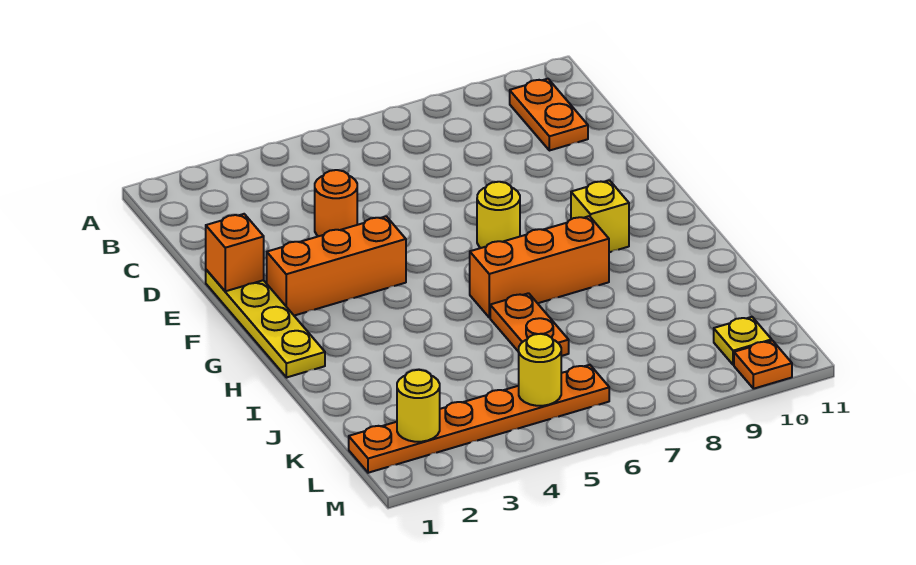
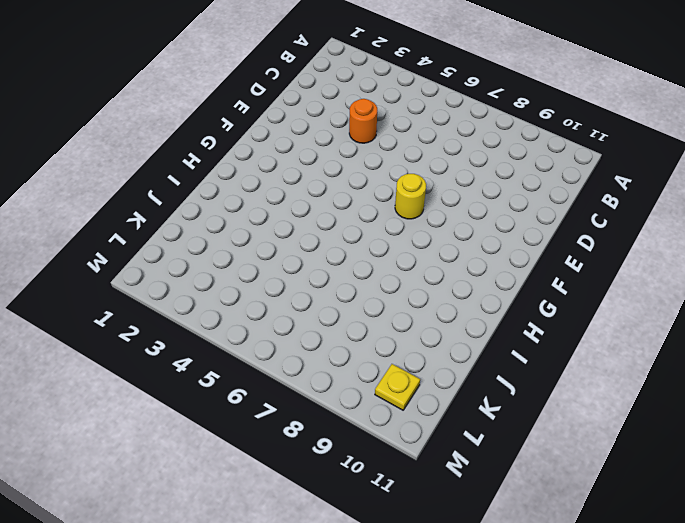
none -> orange 1x2 plate [510,79,588,151]
none -> yellow 1x4 plate [206,270,325,378]
none -> orange 1x3 brick [267,216,406,316]

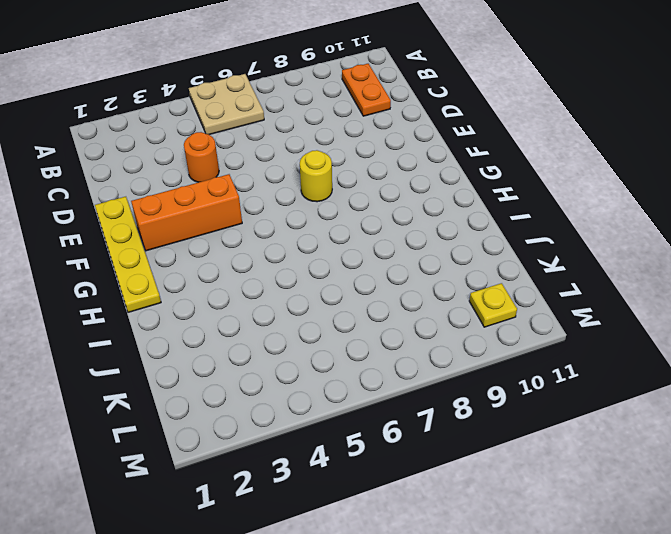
tan 2x2 plate [189,74,264,135] -> none
none -> yellow 1x1 brick [571,180,629,252]
none -> orange 1x3 brick [470,216,609,318]
none -> orange 1x2 plate [490,293,569,356]

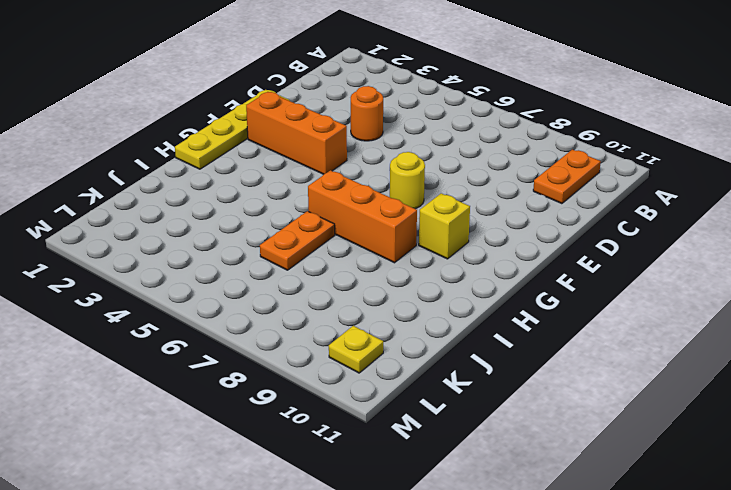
none -> orange 1x6 plate [349,365,609,473]
none -> orange 1x1 plate [734,341,792,389]
none -> orange 1x1 brick [206,214,264,291]

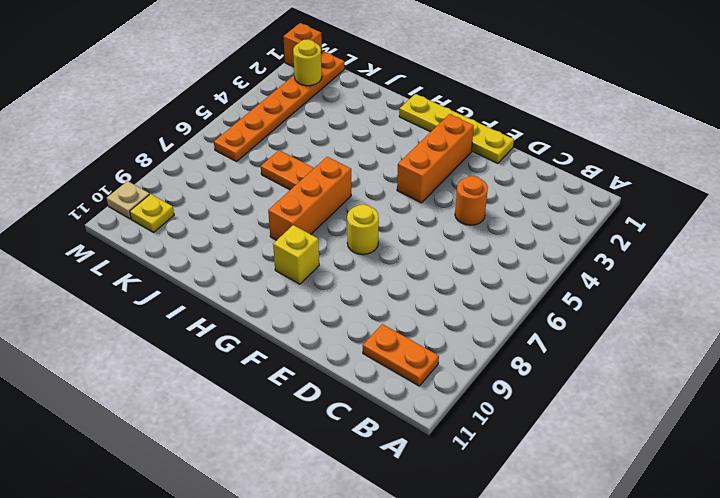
orange 1x1 brick [283,23,322,67] -> orange 1x1 brick moved to [206,214,264,291]
tan 1x1 plate [107,181,150,219] -> orange 1x1 plate [734,341,792,389]
none -> yellow 1x1 round brick [519,334,561,406]

